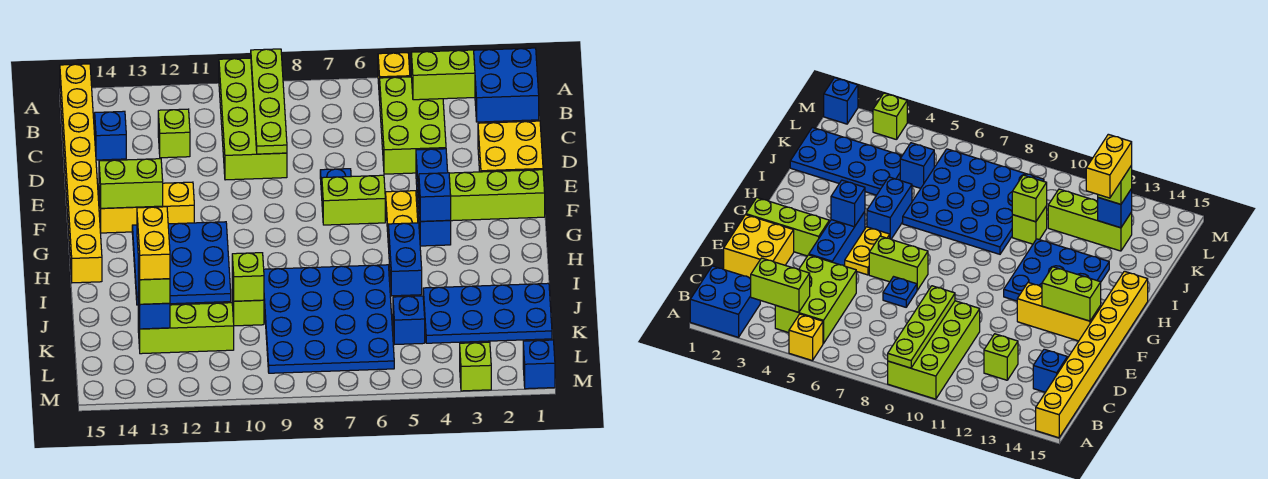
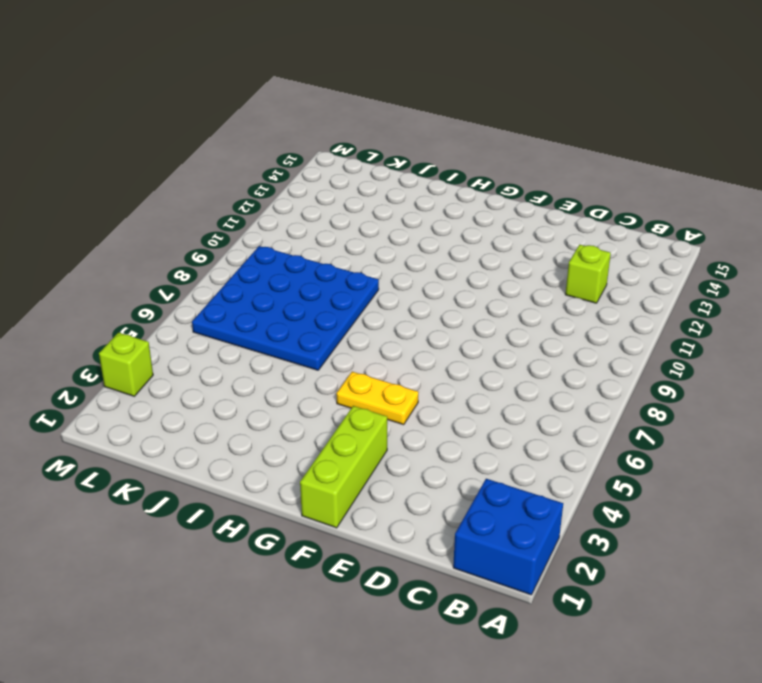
none -> yellow 1x1 brick [378,53,410,100]
none -> lime 2x4 brick [219,58,287,180]
none -> yellow 1x8 brick [60,64,102,283]
none -> lime 2x3 brick [380,77,446,174]

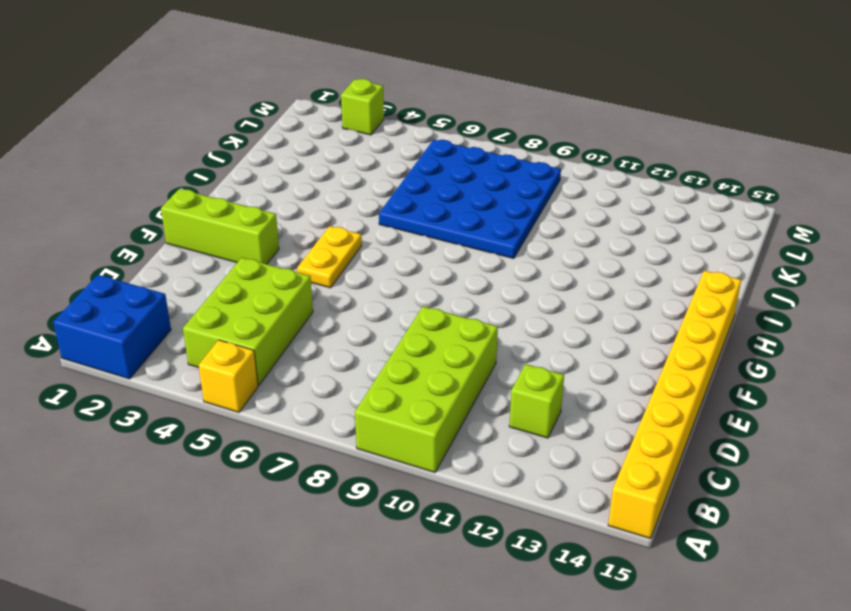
none -> blue 1x1 brick [95,111,126,160]
none -> yellow 2x2 brick [478,121,543,172]
none -> blue 1x3 brick [416,149,451,246]
none -> blue 1x1 plate [320,169,351,195]

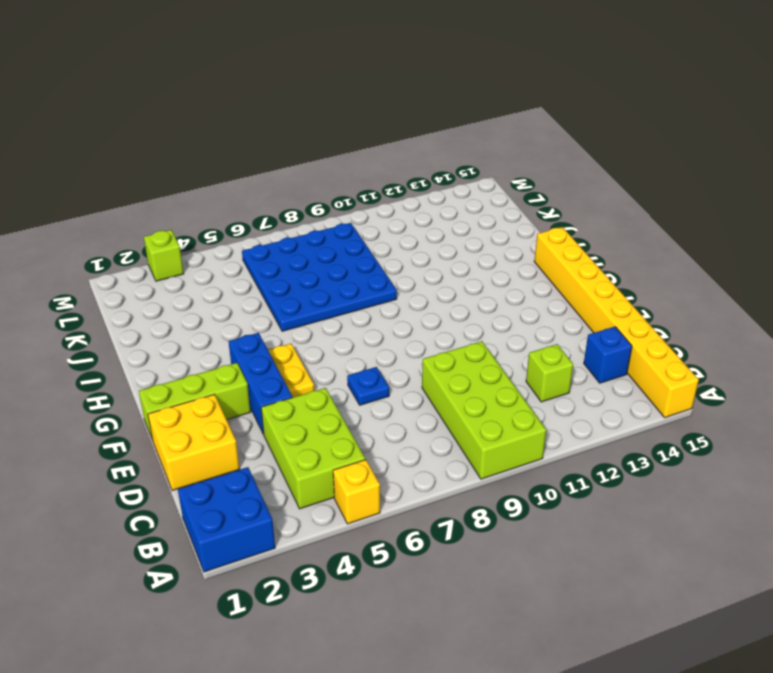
none -> lime 1x2 brick [322,175,385,225]
none -> yellow 1x3 brick [99,182,194,233]
none -> blue 3x3 plate [132,222,231,305]
none -> blue 1x2 brick [388,223,422,296]

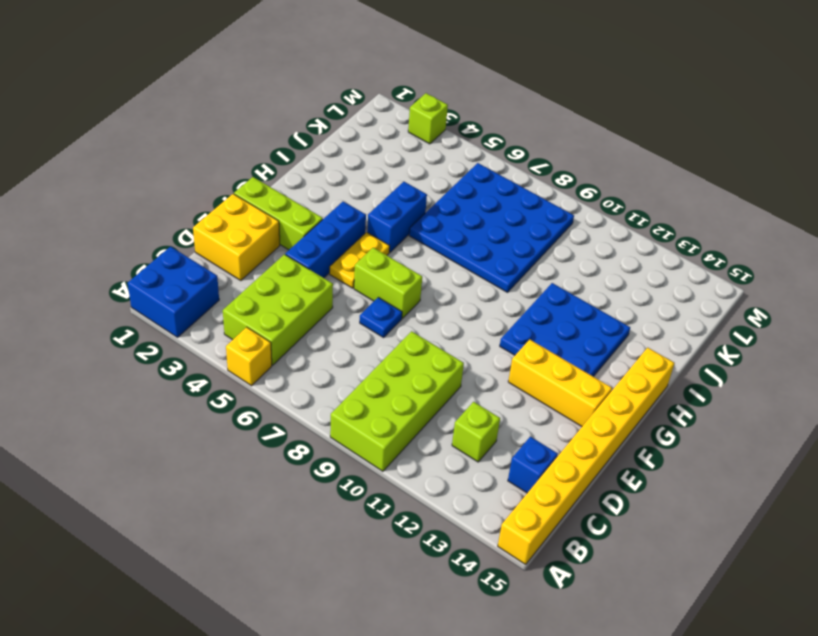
none -> blue 2x4 plate [423,283,552,343]
none -> lime 1x1 brick [232,281,264,326]
none -> blue 1x1 brick [393,296,425,344]
none -> lime 1x3 brick [138,303,234,354]

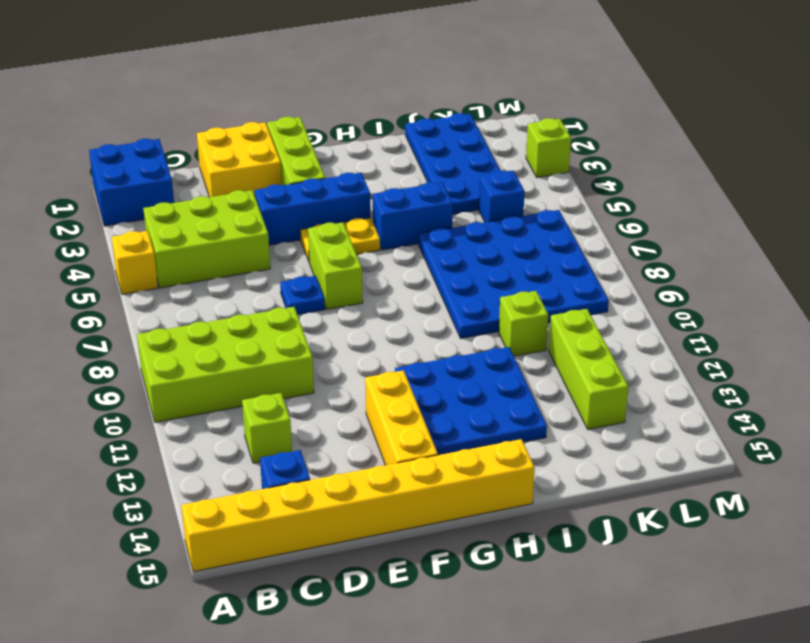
none -> blue 1x1 brick [523,340,555,389]
none -> lime 1x4 plate [251,49,287,154]
none -> lime 1x2 brick [411,50,475,100]
none -> lime 1x2 brick [99,159,163,208]

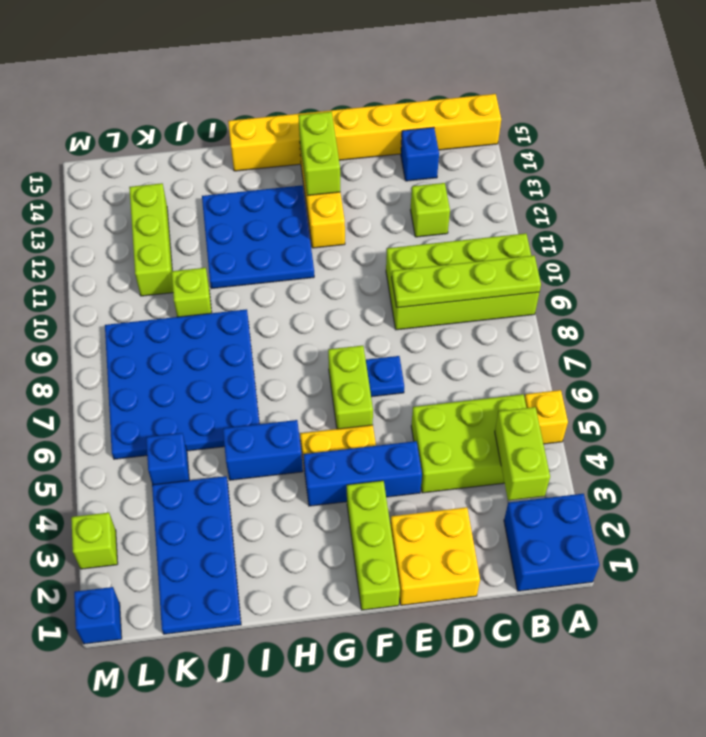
none -> blue 1x1 brick [419,173,451,221]
none -> lime 1x1 brick [232,253,264,301]
none -> blue 1x1 brick [138,284,170,329]
none -> lime 1x1 brick [138,259,170,304]

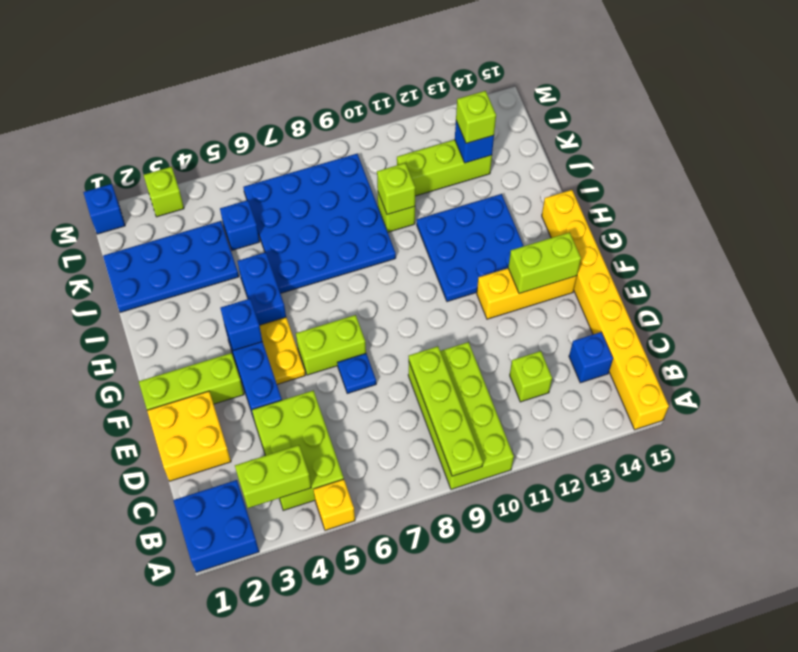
none -> yellow 1x2 brick [137,207,170,280]

